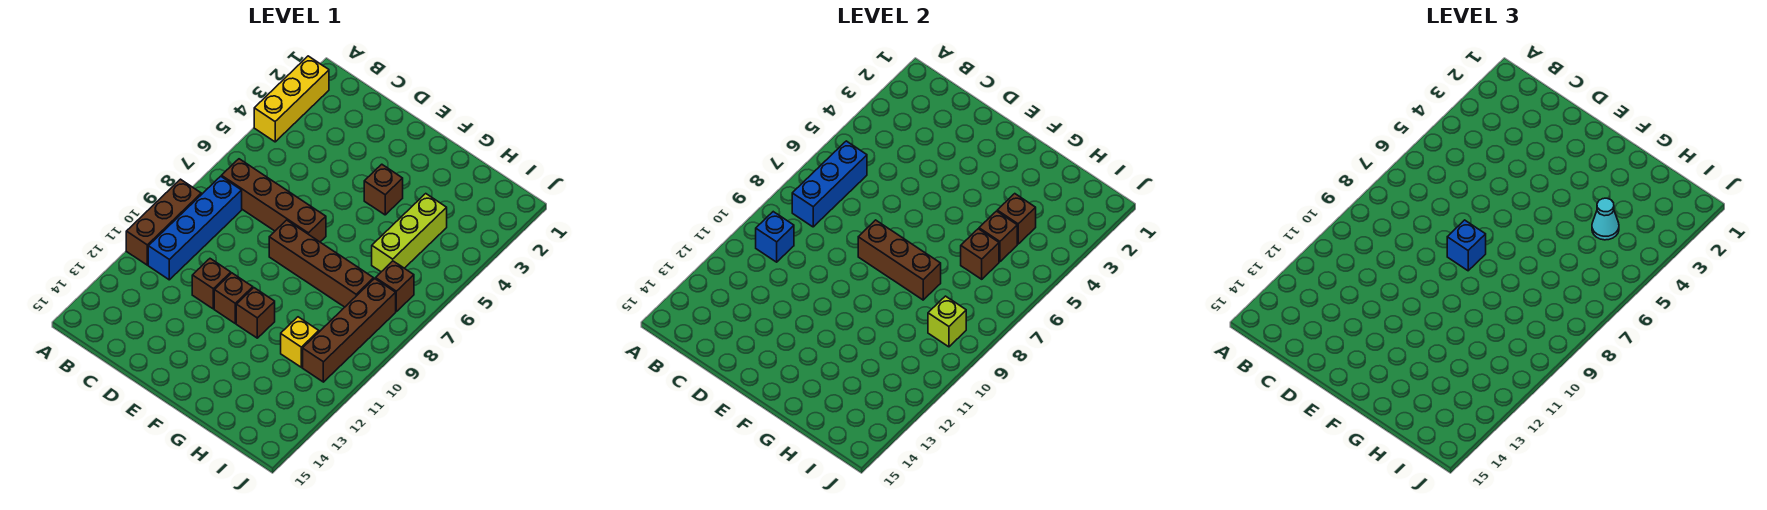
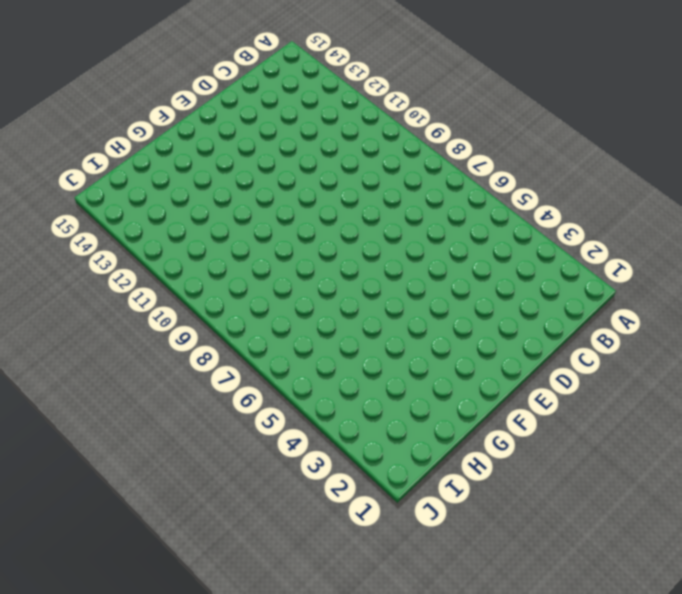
none -> yellow 1x3 brick [254,56,329,142]
none -> brown 1x3 brick [126,179,201,265]
none -> brown 1x4 brick [221,159,326,242]

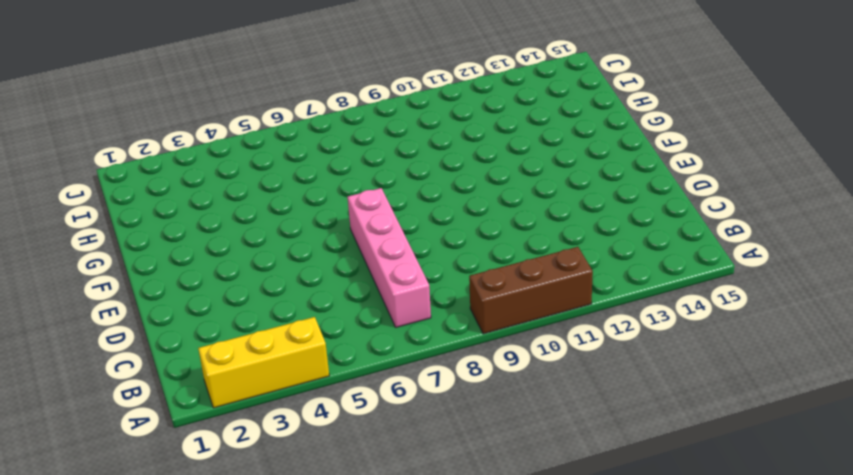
pink 1x4 brick [348,188,431,327] -> brown 1x4 brick [221,159,326,242]
none -> blue 1x4 brick [148,176,242,280]
none -> brown 1x1 brick [192,259,231,309]
none -> brown 1x4 brick [269,220,374,307]

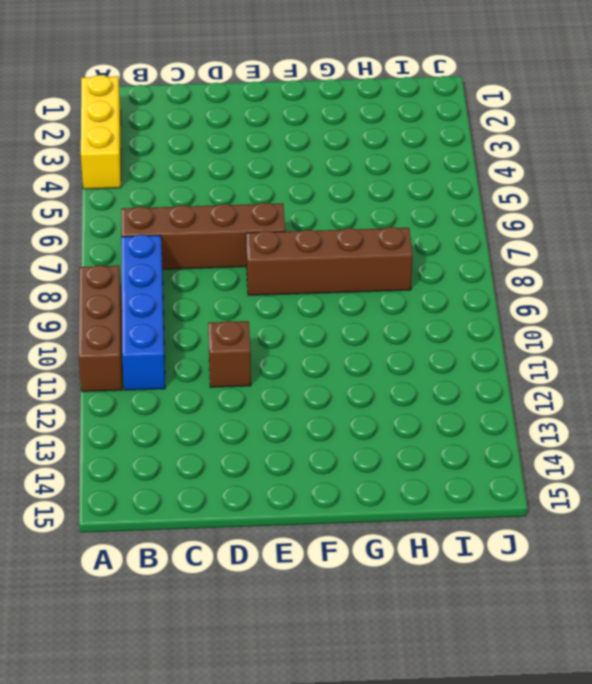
none -> brown 1x1 brick [214,273,253,323]
none -> brown 1x1 brick [364,164,403,215]
none -> brown 1x1 brick [236,288,275,338]

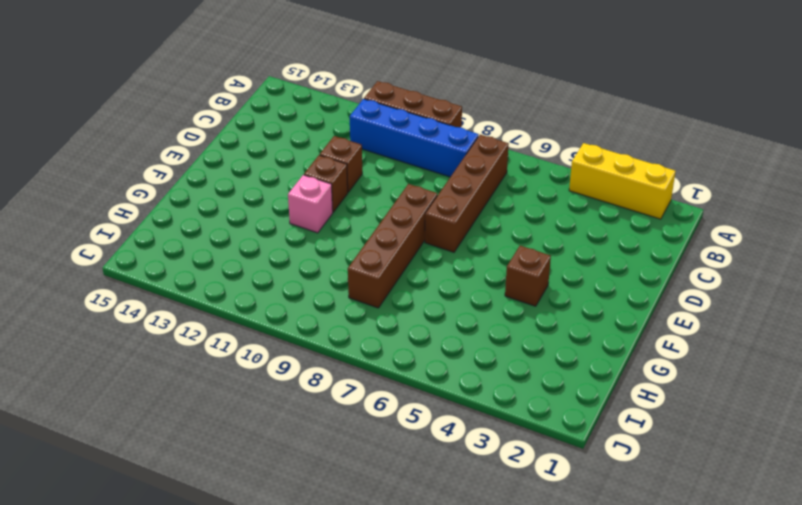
pink 1x1 brick [288,175,333,233] -> brown 1x1 brick [236,288,275,338]
none -> lime 1x3 brick [372,194,447,272]
none -> yellow 1x1 brick [281,317,319,367]
none -> brown 1x1 brick [376,261,414,311]

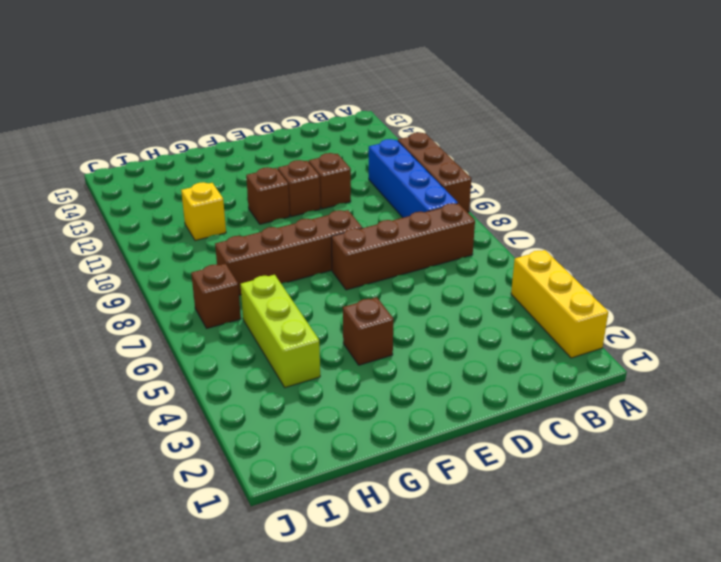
none -> brown 1x4 brick [303,279,396,382]
none -> blue 1x3 brick [792,141,867,227]
none -> blue 1x1 brick [756,212,794,262]

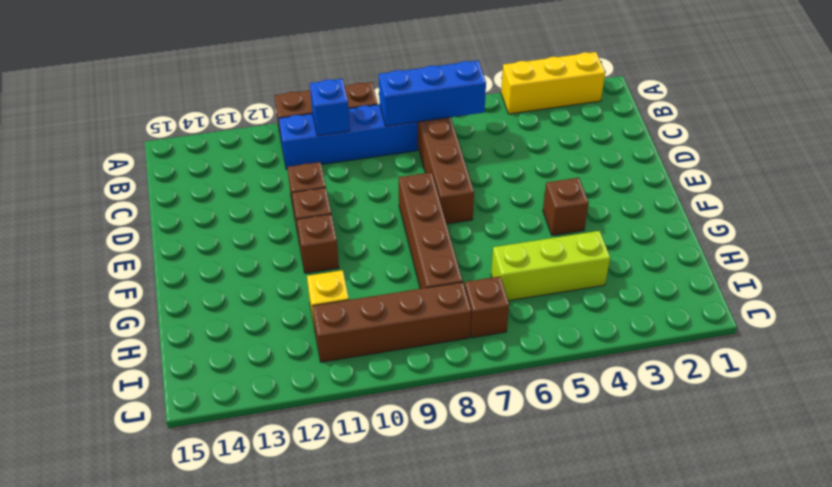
none -> brown 1x3 brick [858,220,941,300]
none -> brown 1x1 brick [997,194,1036,244]
none -> brown 1x1 brick [979,211,1017,262]

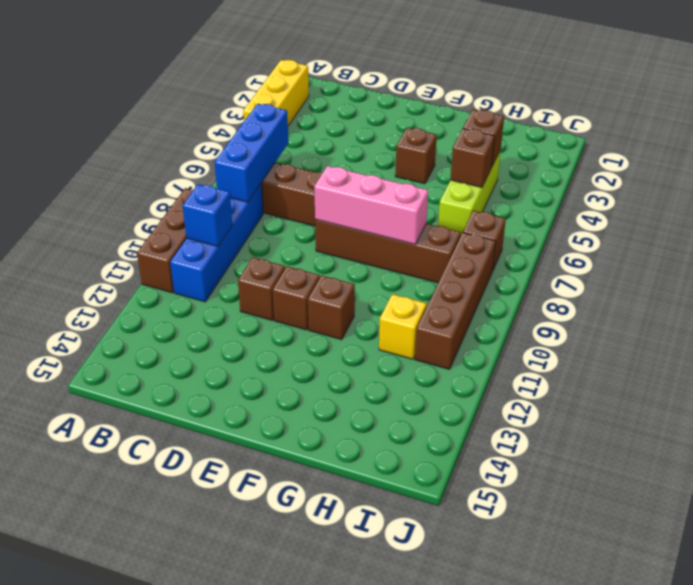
pink 1x3 brick [314,166,428,244] -> brown 1x3 brick [858,220,941,300]
none -> brown 1x1 brick [961,229,999,279]
none -> lime 1x1 brick [928,296,966,347]
none -> blue 1x1 brick [1447,220,1486,271]

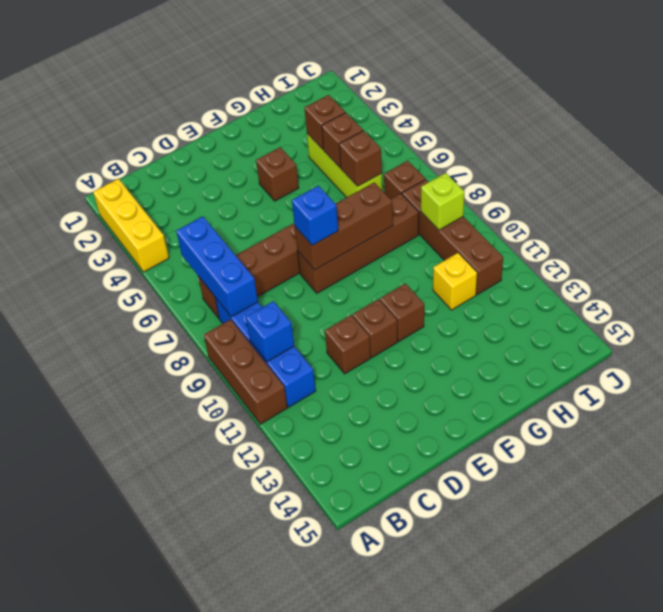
none -> cyan 1x1 cone [1592,198,1619,240]

